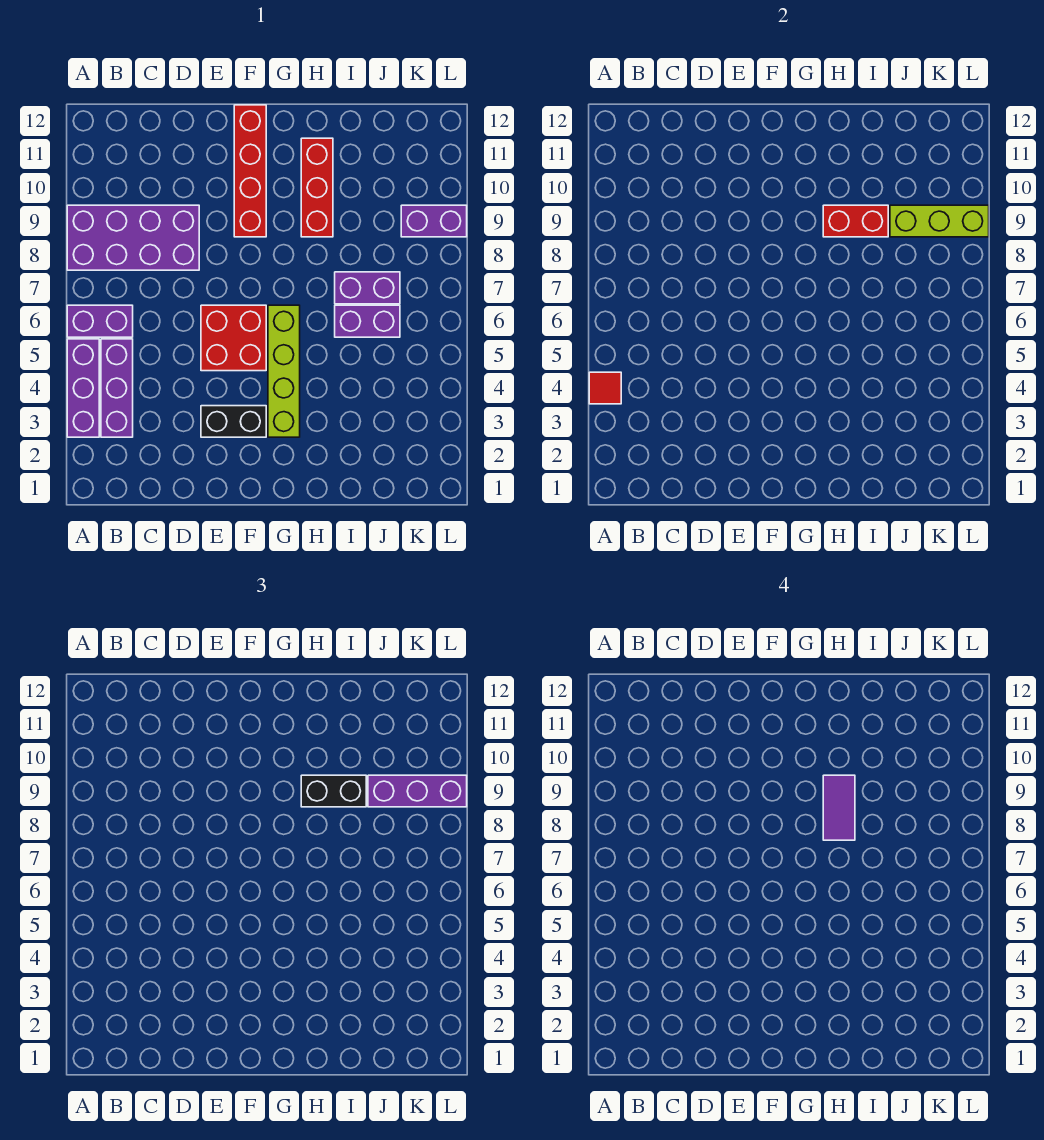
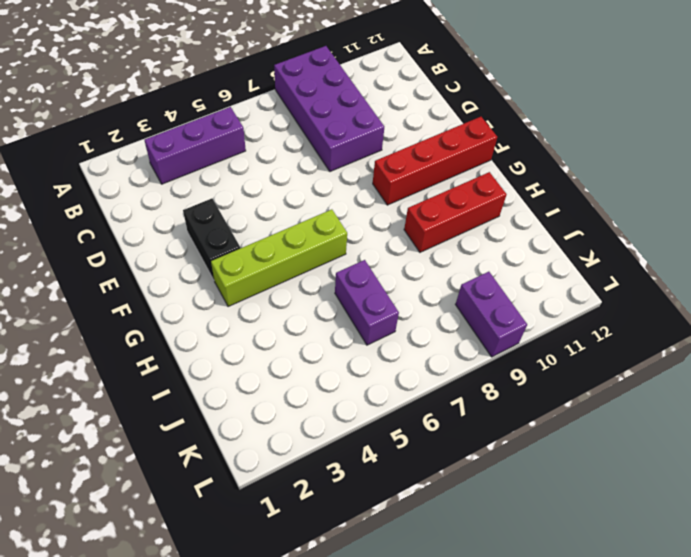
none -> purple 1x3 brick [67,339,99,437]
none -> purple 1x2 brick [67,305,133,337]
none -> red 2x2 brick [201,305,266,371]

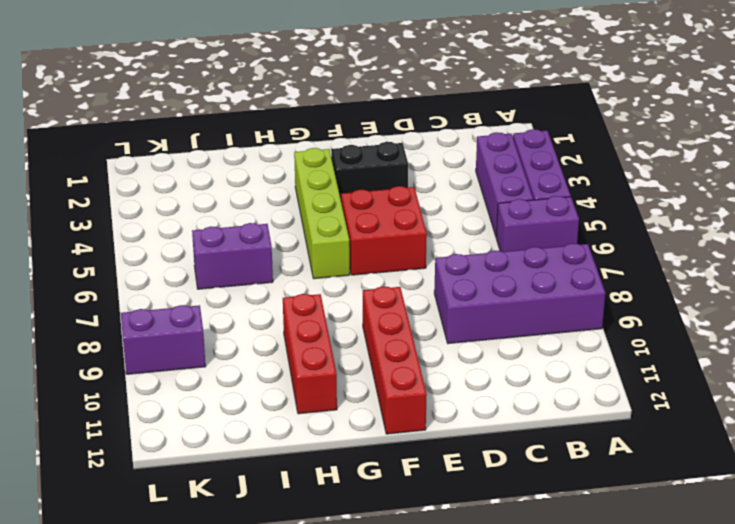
none -> purple 1x2 brick [335,272,400,304]
none -> red 1x1 tile [589,372,621,404]
none -> red 1x2 brick [823,205,888,237]

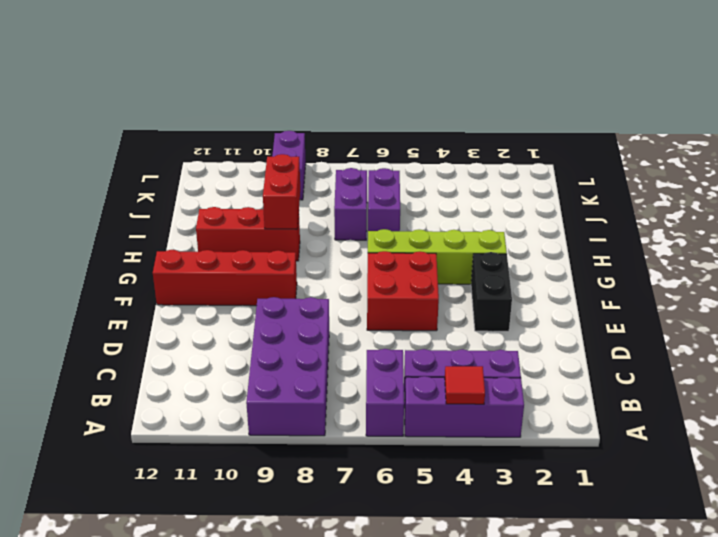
none -> lime 1x3 brick [890,205,989,237]
none -> black 1x2 brick [301,775,366,807]
none -> purple 1x3 brick [368,775,467,807]

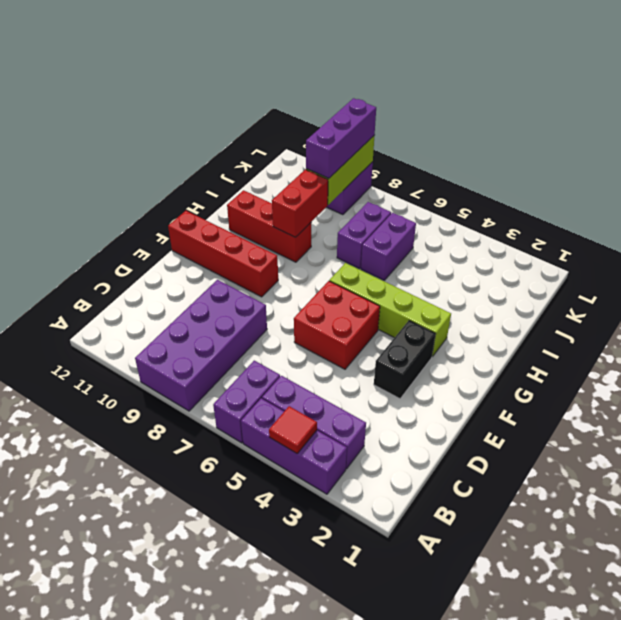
none -> black 1x2 brick [301,775,366,807]
none -> purple 1x2 tile [823,775,855,840]

